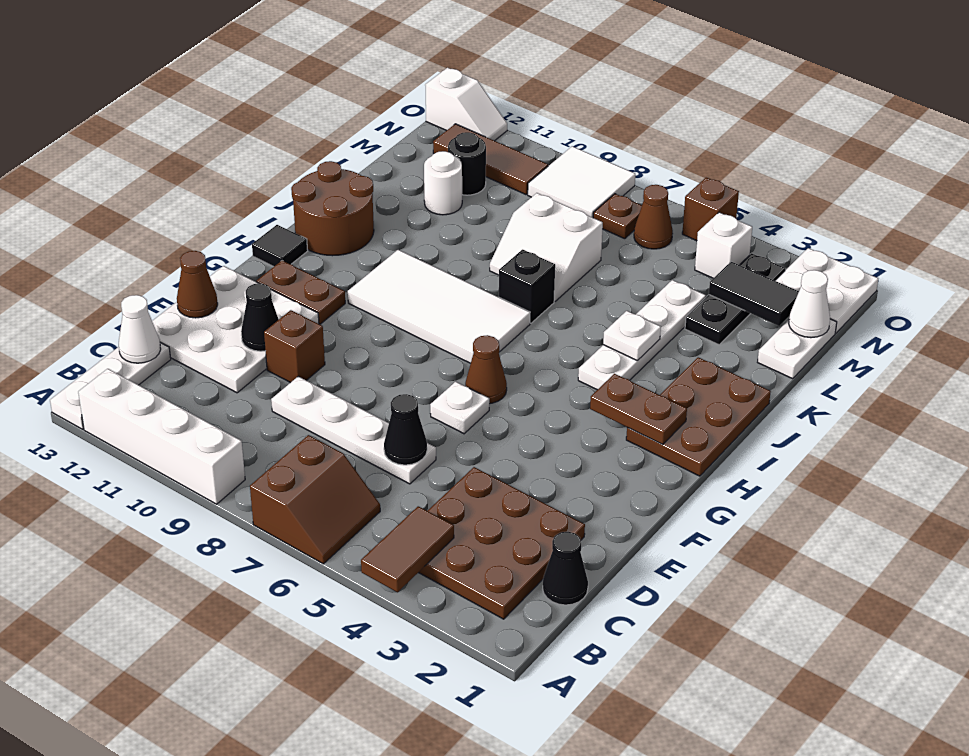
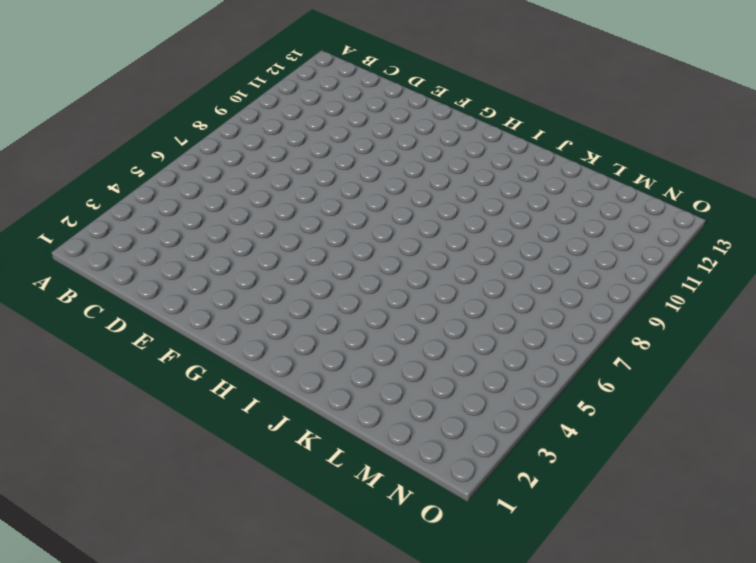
none -> brown 2x2 slope [250,435,380,564]
none -> white 1x4 brick [78,369,245,504]
none -> white 1x3 plate [50,343,171,429]
none -> brown 3x3 plate [418,467,585,619]

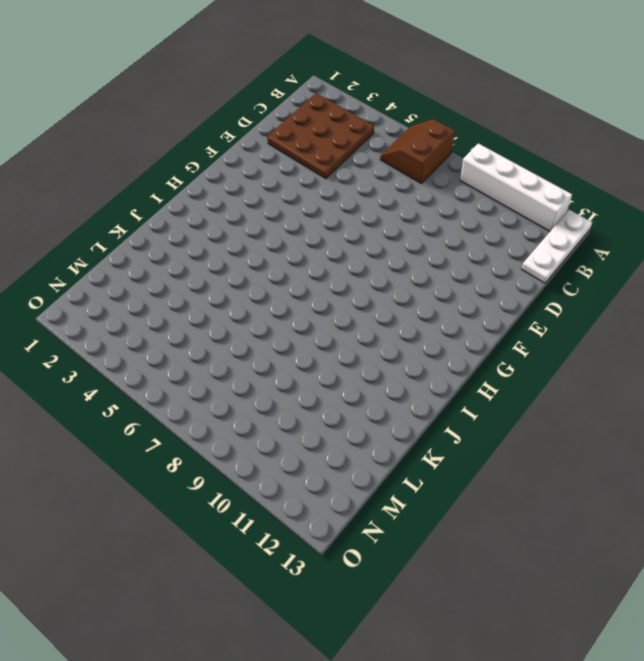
none -> black 1x1 cone [543,532,588,605]
none -> white 1x4 plate [271,376,436,484]
none -> white 3x3 plate [152,266,319,393]
none -> brown 1x1 brick [264,310,325,383]

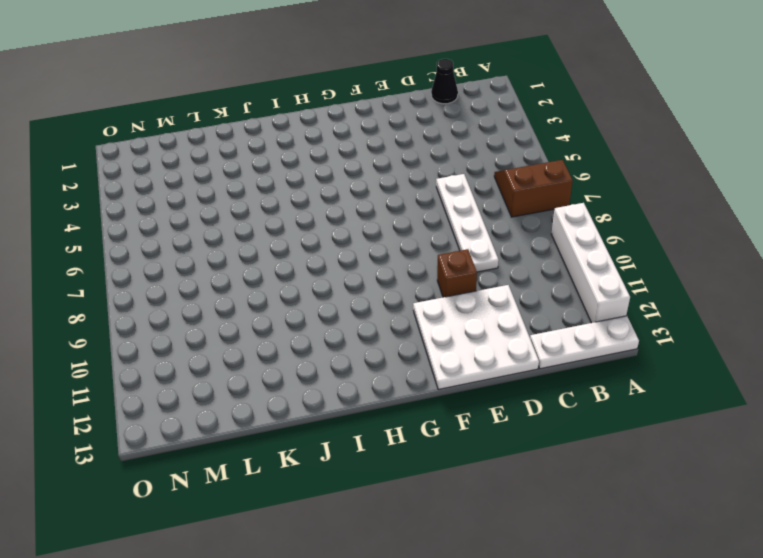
none -> brown 3x3 plate [418,467,585,619]
none -> white 1x1 plate [430,382,489,434]
none -> brown 1x1 cone [465,335,507,404]
none -> brown 1x2 plate [256,261,345,324]

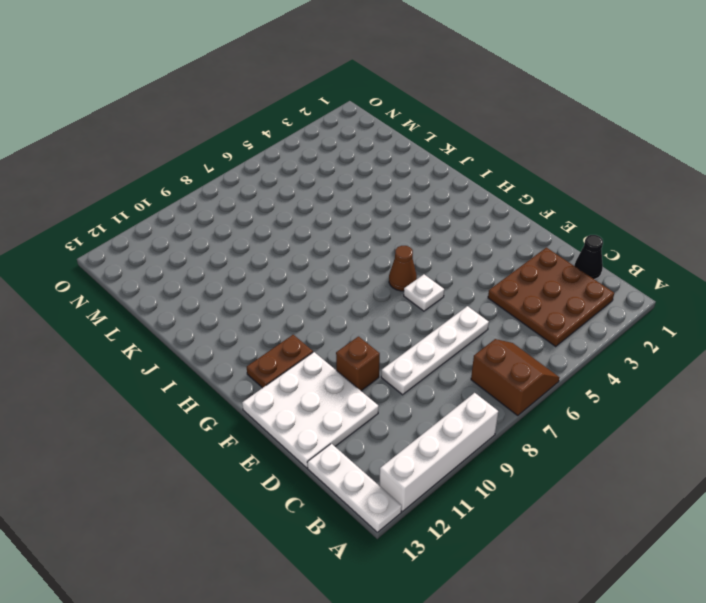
none -> brown 2x3 plate [626,357,771,476]
none -> white 2x4 tile [348,250,530,363]
none -> black 1x1 tile [252,225,308,267]
none -> white 1x4 plate [578,280,706,390]

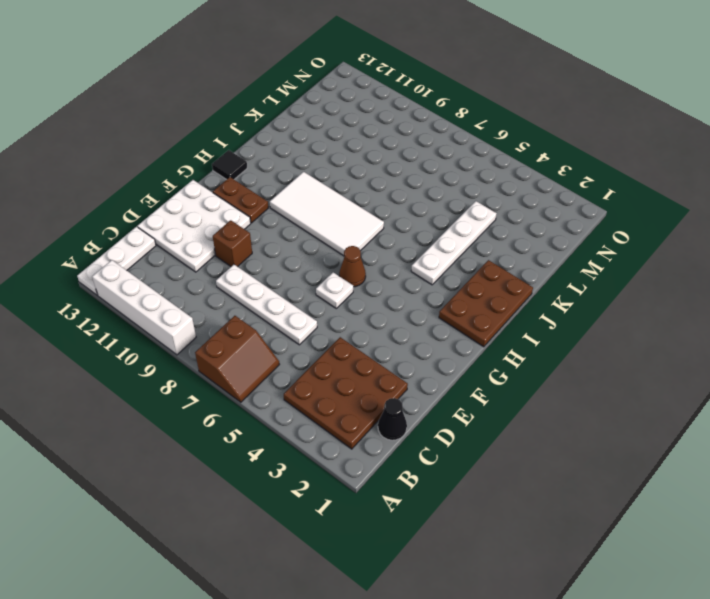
none -> brown 2x2 round brick [291,161,374,256]
none -> black 1x1 brick [499,249,555,323]
none -> white 2x2 slope [490,193,603,301]
none -> white 1x2 plate [758,319,837,379]

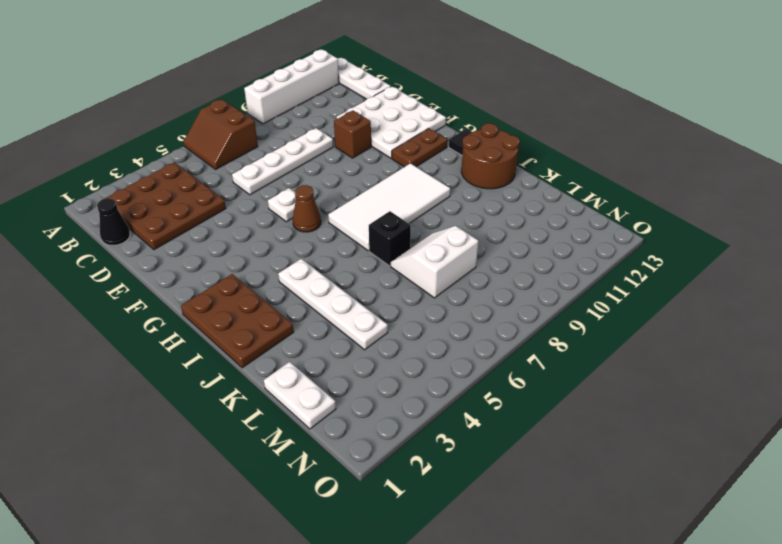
none -> black 1x3 plate [685,253,785,345]
none -> white 1x1 round brick [424,151,462,215]
none -> black 1x1 round brick [448,132,486,195]
none -> white 2x2 plate [775,248,878,333]

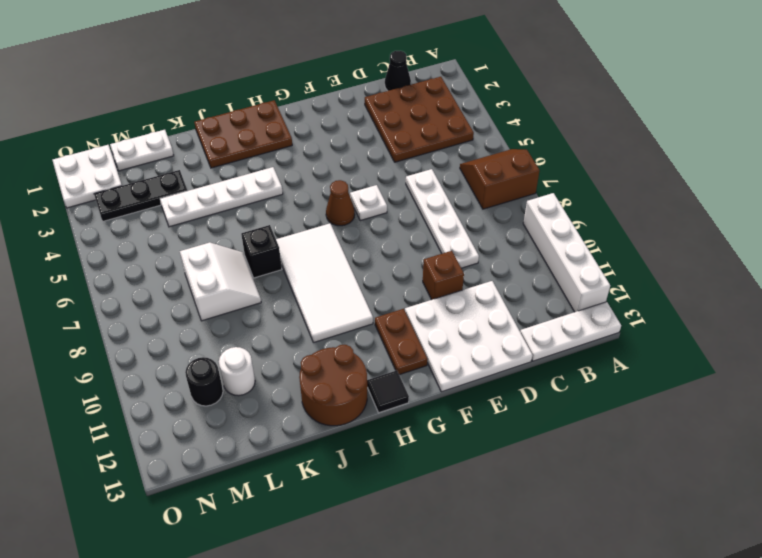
none -> white 1x1 brick [695,212,752,278]
none -> brown 1x1 cone [634,185,673,249]
none -> brown 1x1 plate [593,194,642,239]
none -> white 2x2 tile [528,146,635,218]

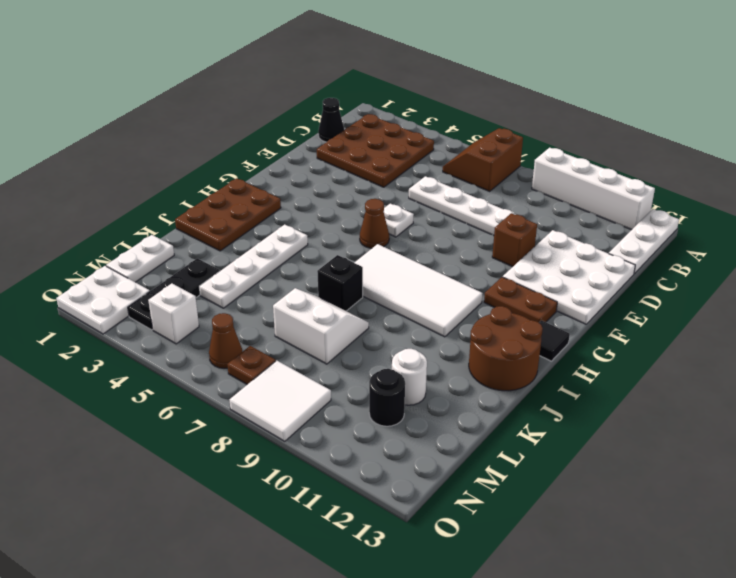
none -> brown 1x3 tile [433,124,548,195]
none -> brown 1x1 brick [682,178,739,241]
none -> white 1x2 slope [425,68,507,141]
none -> brown 1x2 tile [361,506,454,592]

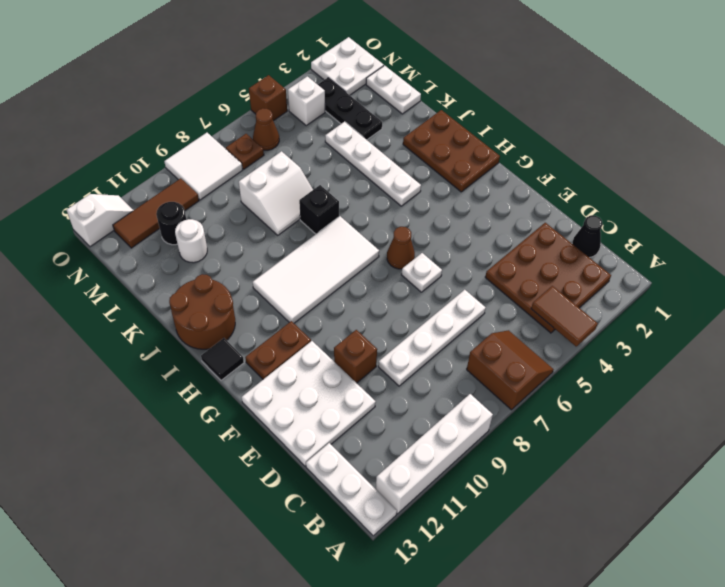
none -> white 1x1 cone [119,295,161,363]
none -> black 1x1 cone [384,394,427,465]
none -> black 1x1 cone [241,283,279,351]
none -> brown 1x1 cone [177,251,218,318]

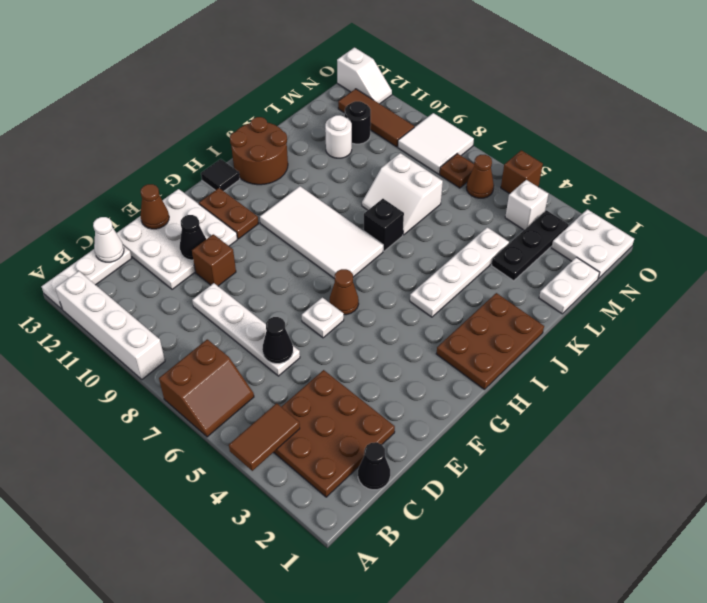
none -> brown 1x2 plate [590,374,687,444]
none -> white 1x1 plate [603,311,661,361]
none -> white 1x1 cone [789,270,830,338]
none -> black 1x2 tile [709,262,799,326]

